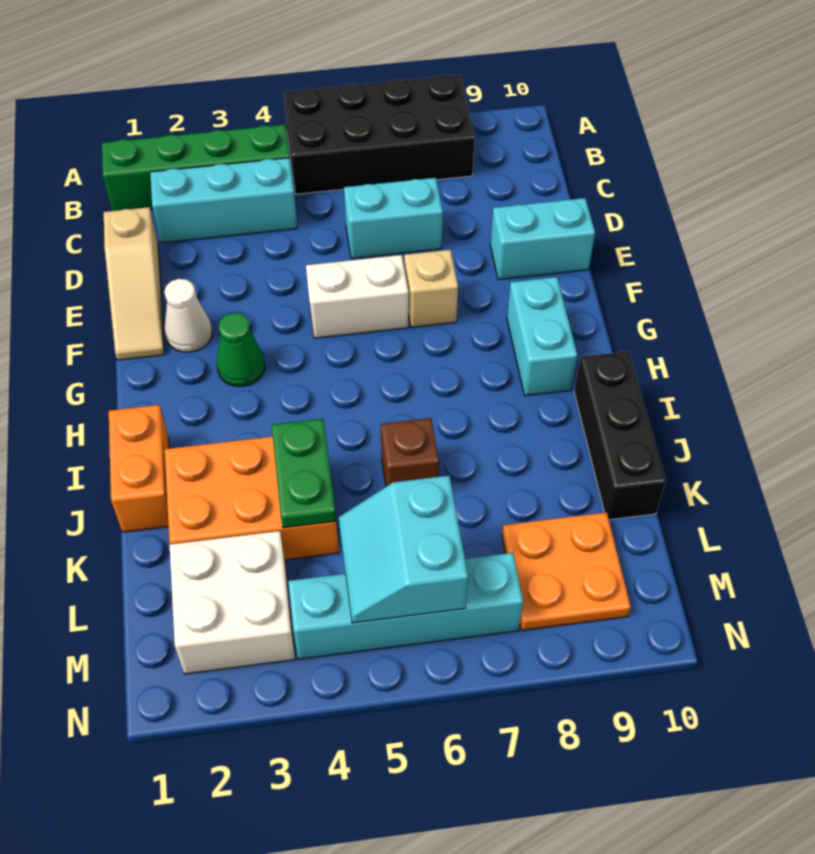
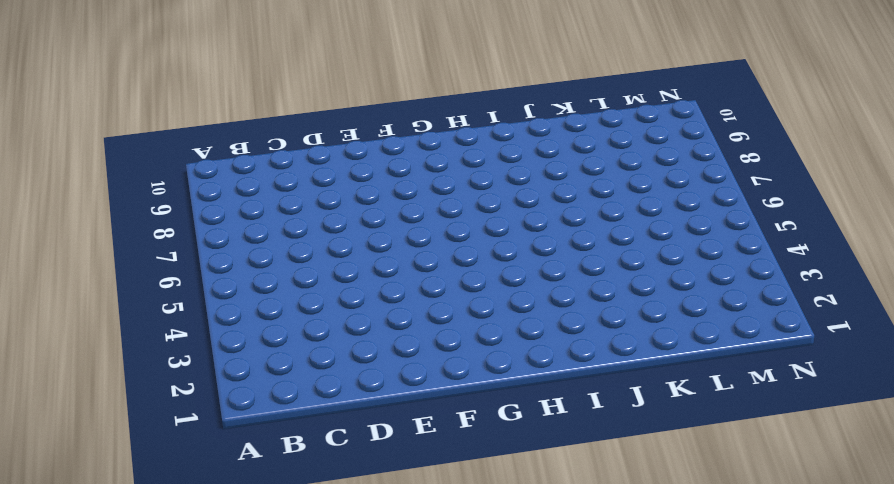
none -> black 2x4 brick [284,75,475,194]
none -> green 1x4 brick [102,125,290,211]
none -> cyan 1x3 brick [150,158,298,243]

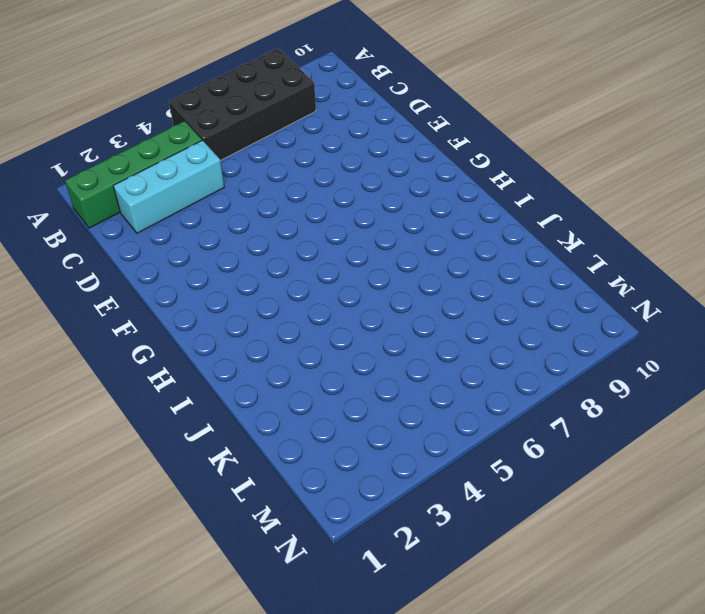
none -> tan 1x3 slope [104,207,164,360]
none -> cyan 1x2 brick [344,178,443,259]
none -> cyan 1x2 brick [490,198,595,280]

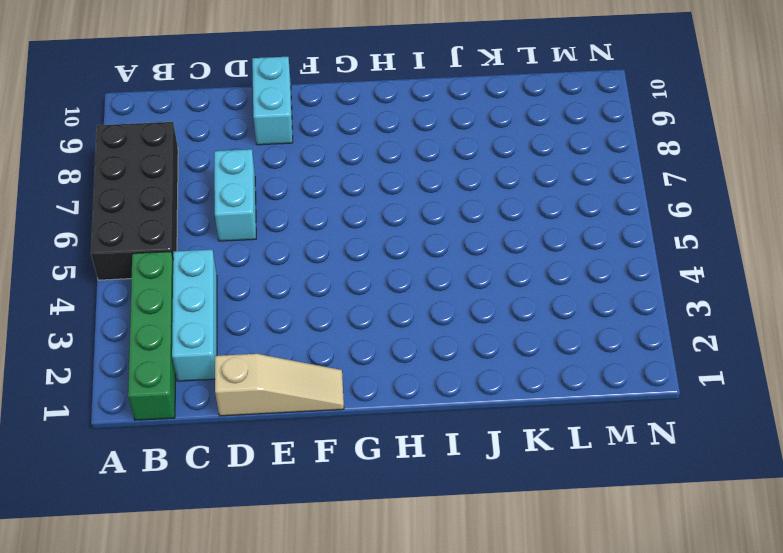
none -> white 1x1 cone [164,279,212,352]
none -> white 1x2 brick [306,255,409,338]
none -> tan 1x1 brick [404,250,458,327]

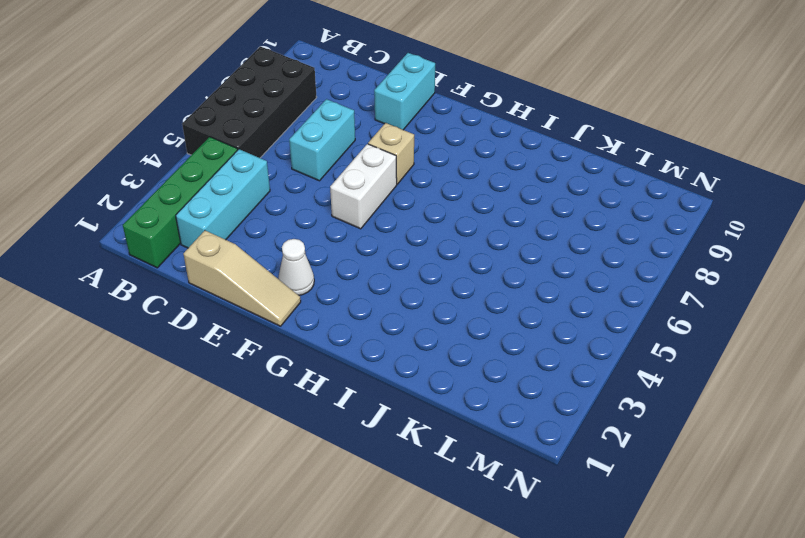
none -> green 1x1 cone [217,313,265,386]
none -> cyan 1x2 brick [507,277,577,396]
none -> orange 1x2 brick [109,405,169,532]

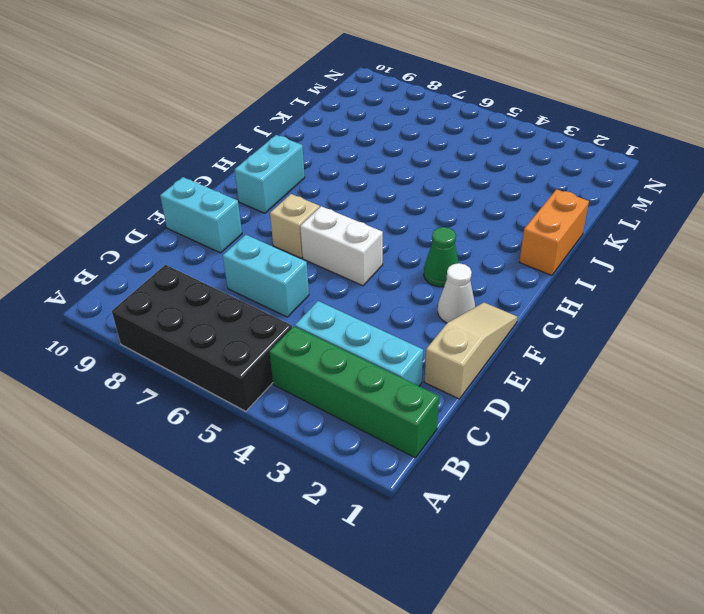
none -> black 1x3 brick [574,351,666,520]
none -> orange 2x3 brick [165,437,339,560]
none -> brown 1x1 brick [381,418,439,487]

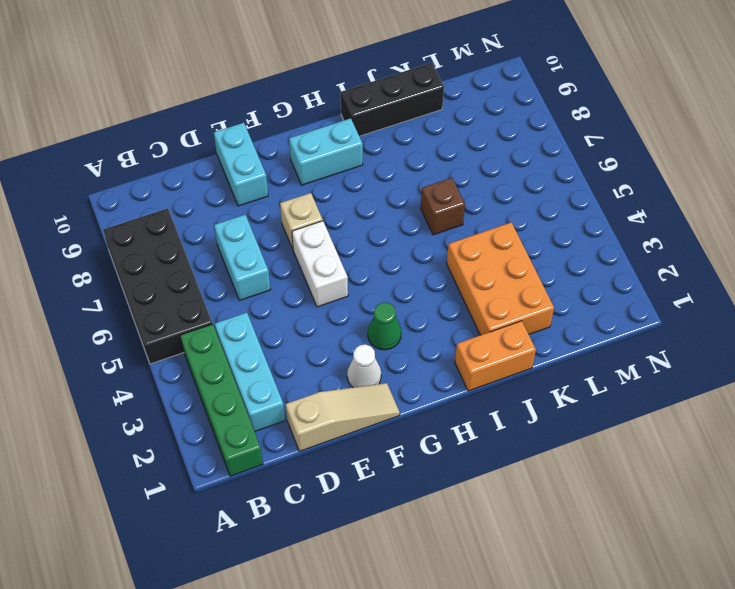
none -> white 2x2 brick [170,531,295,674]
none -> orange 2x2 plate [502,512,631,630]
none -> cyan 1x4 brick [288,553,523,659]

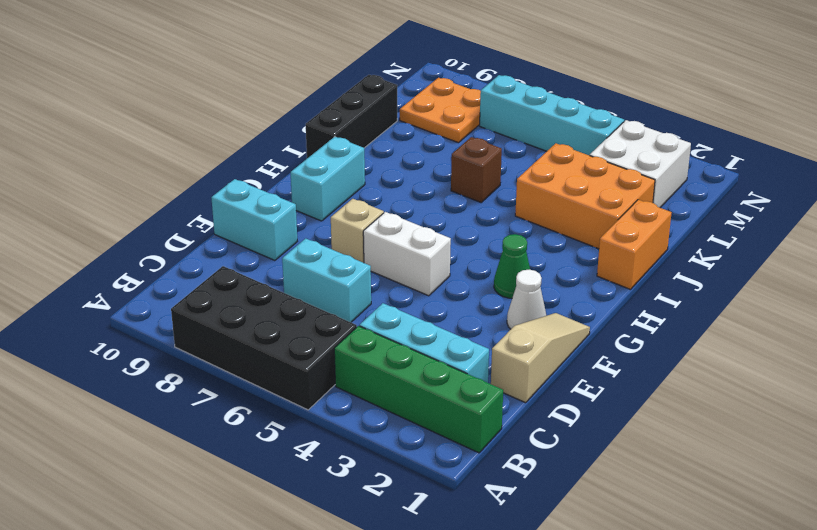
none -> green 1x2 plate [272,419,336,528]
none -> cyan 2x2 slope [339,476,468,623]

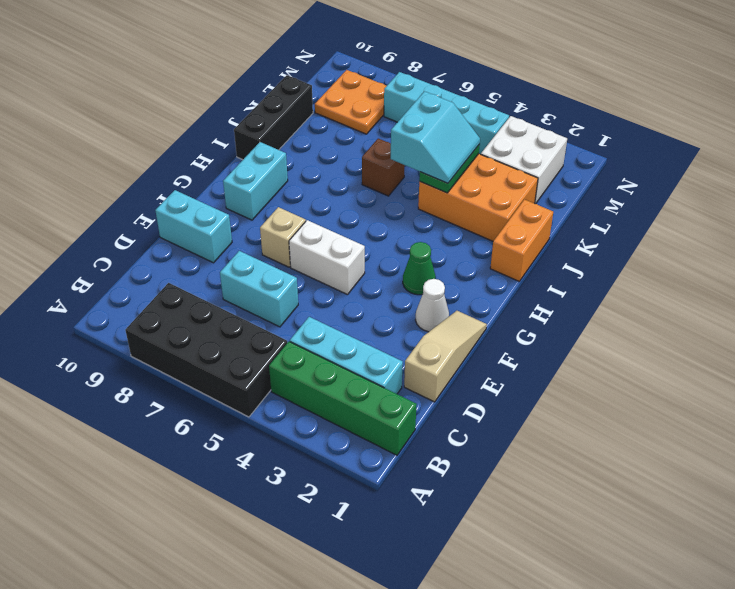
cyan 2x2 slope [391,91,480,183] -> cyan 2x2 slope moved to [339,476,468,623]

